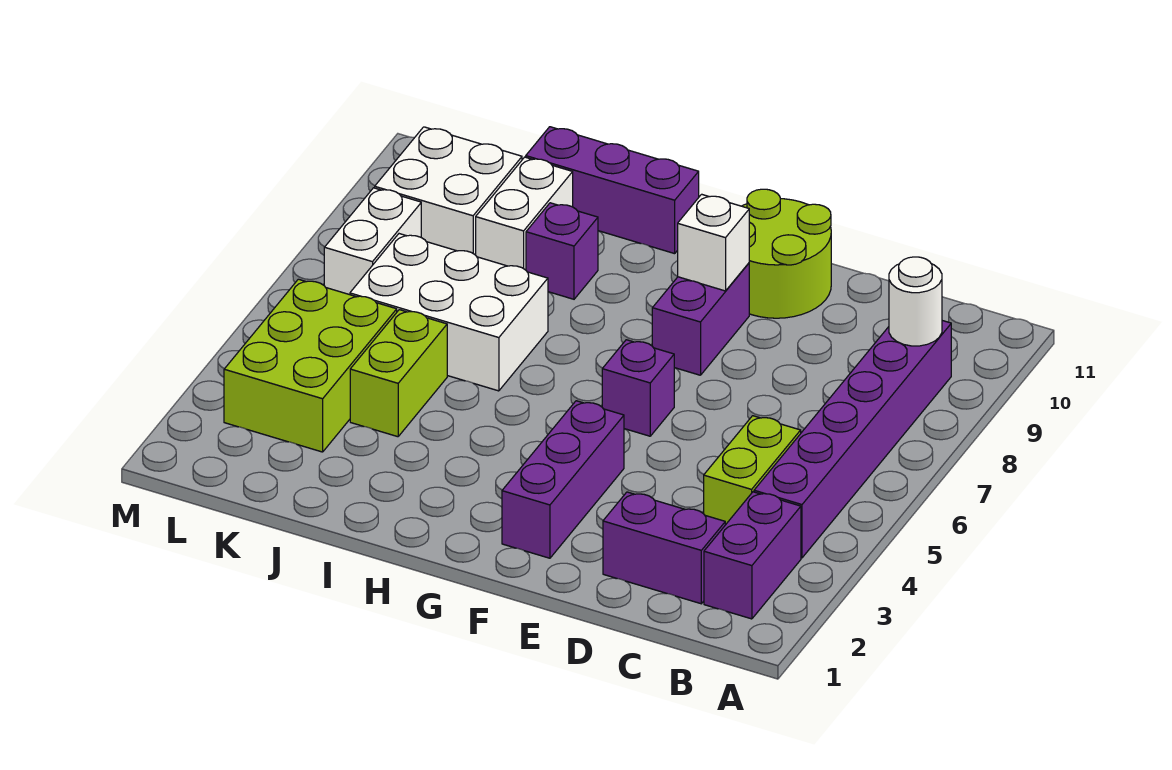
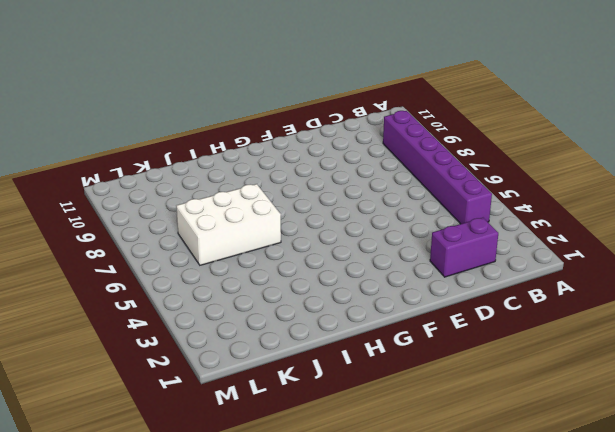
none -> purple 1x2 brick [704,492,801,619]
none -> lime 1x2 brick [704,416,801,525]
none -> lime 2x2 round brick [742,189,831,318]

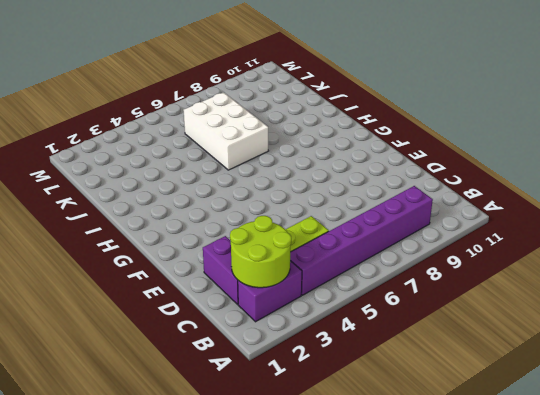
lime 2x2 round brick [230,216,291,288] -> lime 2x2 round brick moved to [742,189,831,318]
none -> purple 1x3 brick [502,401,624,558]
none -> purple 1x1 brick [602,340,674,436]
none -> purple 1x2 brick [652,263,749,375]

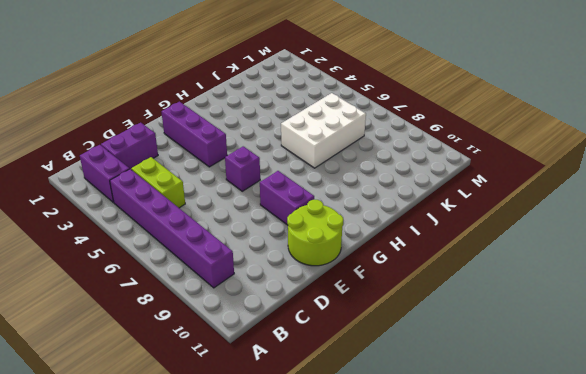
none -> purple 1x3 brick [526,127,699,254]
none -> purple 1x1 brick [526,203,598,299]
none -> lime 1x2 brick [350,310,447,437]

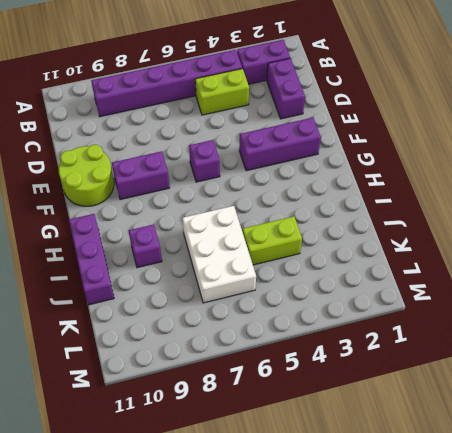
none -> white 1x2 brick [476,157,573,270]
none -> lime 2x3 brick [224,279,397,452]
none -> white 2x2 brick [375,127,522,255]

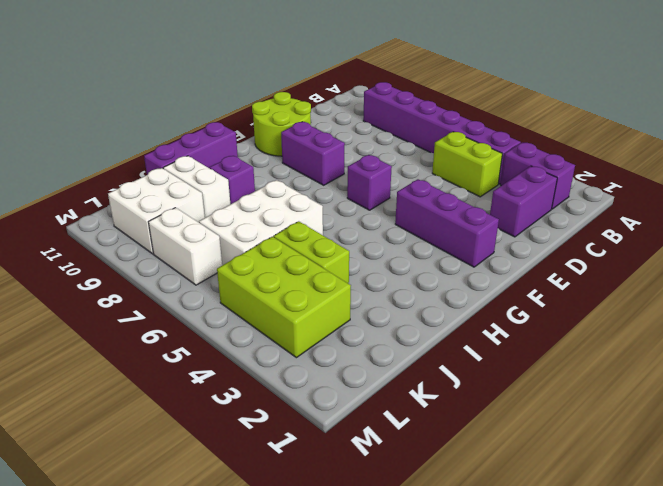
none -> white 1x1 round brick [889,257,942,346]
none -> white 1x1 brick [678,194,749,291]

